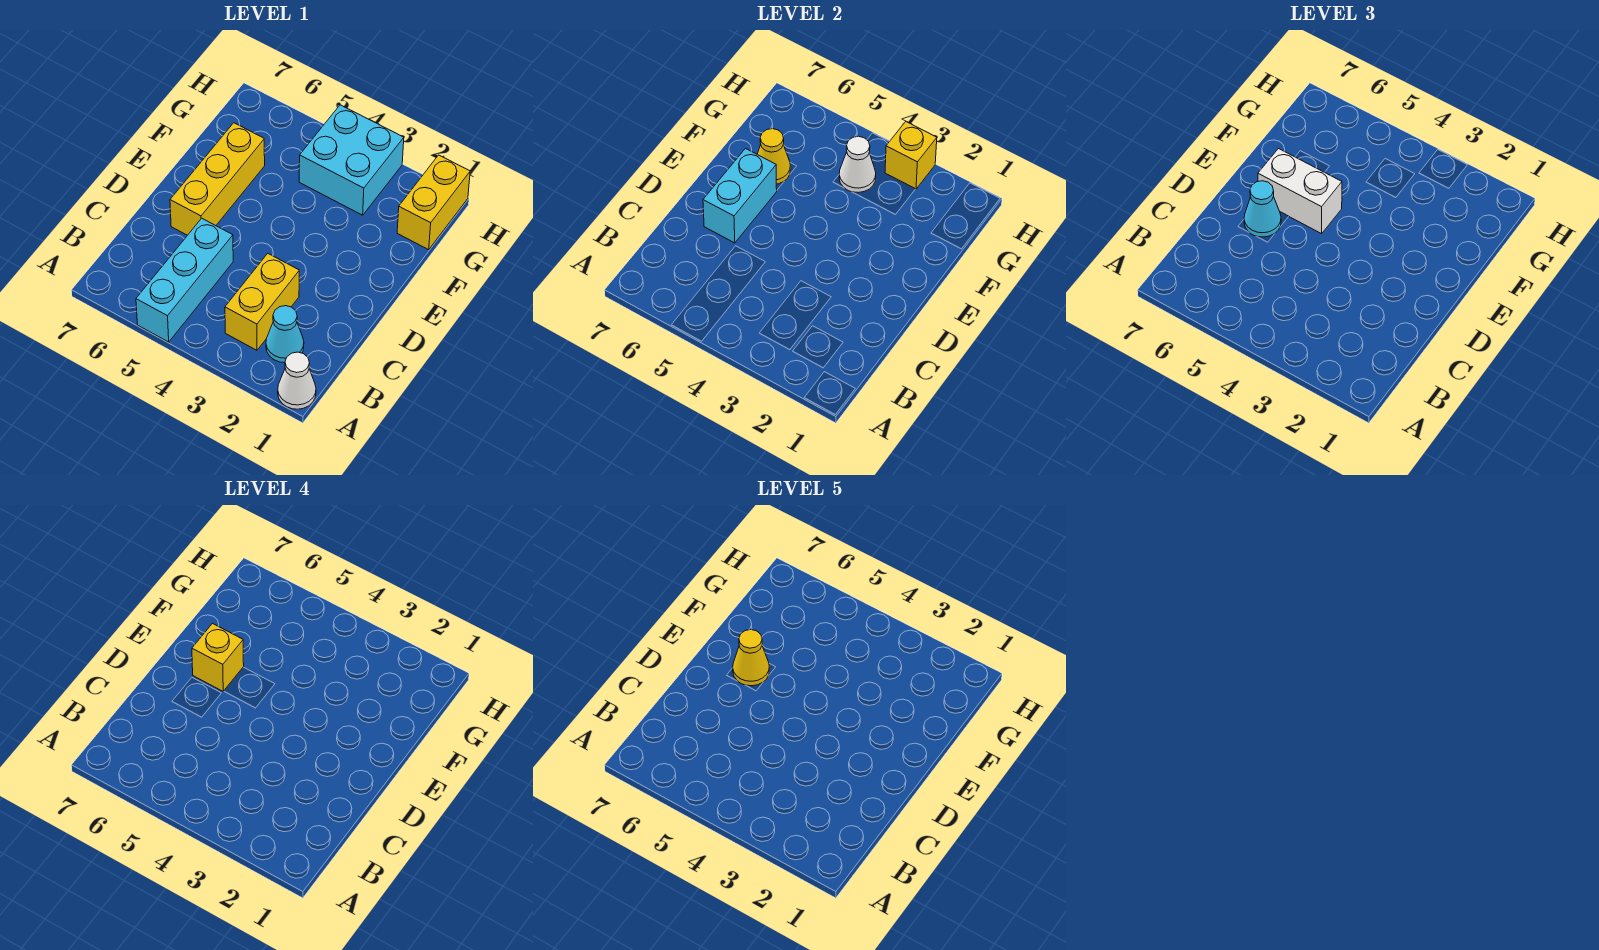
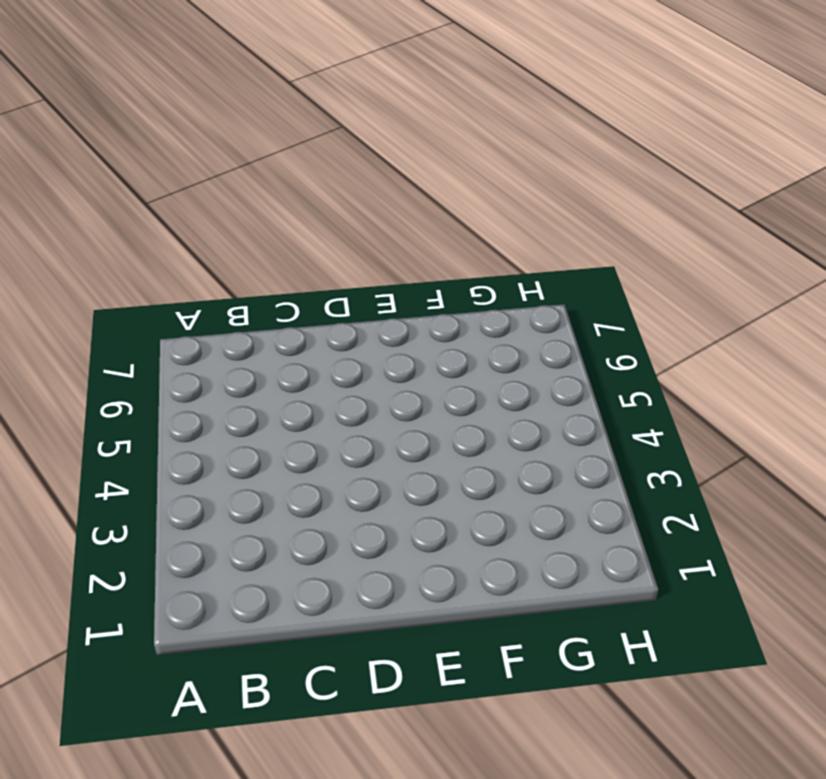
none -> white 1x1 cone [278,352,316,409]
none -> cyan 1x3 brick [136,218,233,342]
none -> cyan 1x1 cone [266,306,304,363]

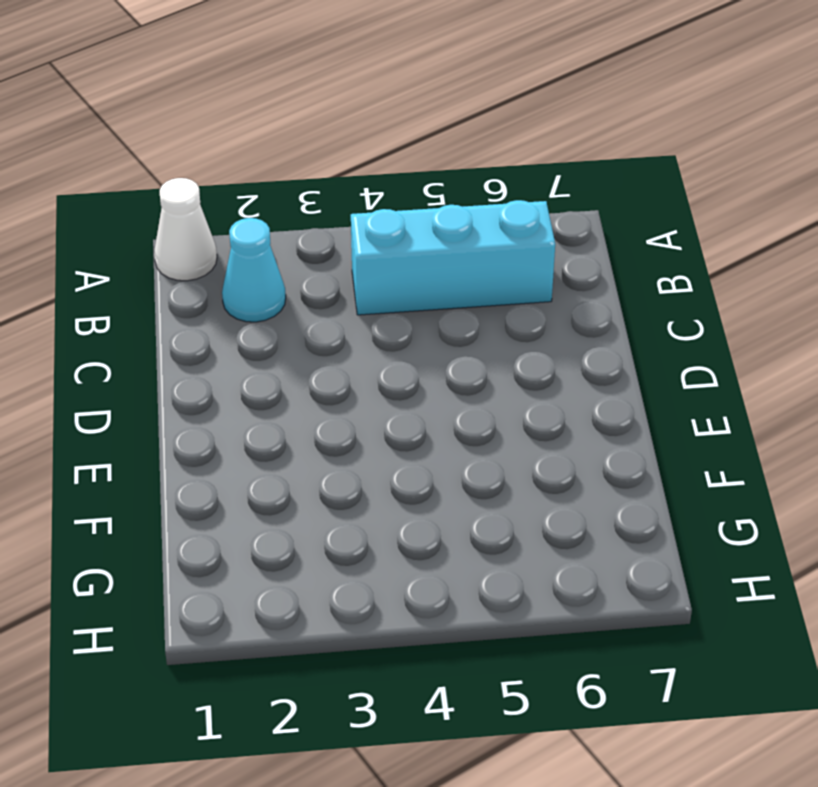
cyan 1x3 brick [351,200,555,315] -> cyan 1x3 brick turned to [136,218,233,342]
none -> yellow 1x2 brick [225,254,299,350]
none -> yellow 1x3 brick [170,123,265,235]
none -> yellow 1x2 brick [397,155,470,250]

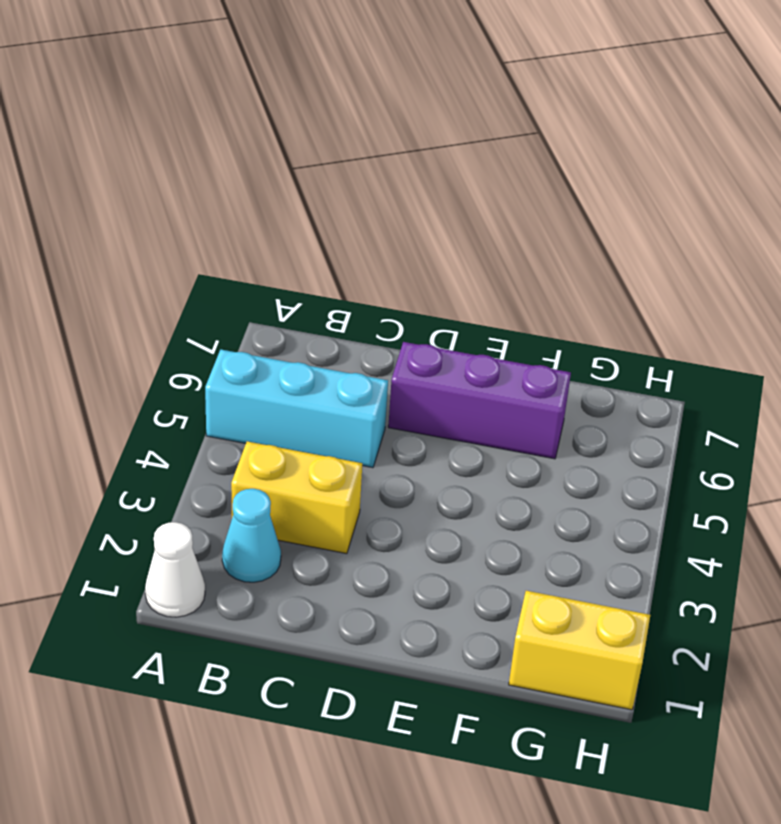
purple 1x3 brick [388,342,571,459] -> yellow 1x3 brick [170,123,265,235]
none -> cyan 2x2 brick [299,105,404,215]
none -> cyan 1x2 brick [703,149,777,243]
none -> yellow 1x1 cone [757,129,790,184]

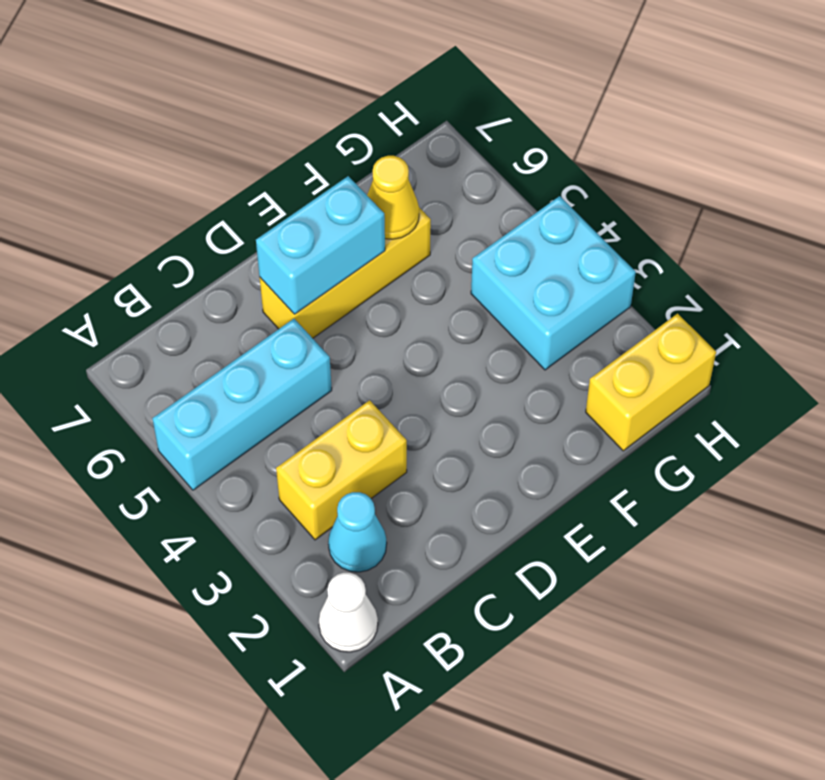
none -> white 1x1 cone [839,136,876,193]
none -> yellow 1x1 brick [885,122,937,189]
none -> cyan 1x1 cone [1244,181,1281,237]

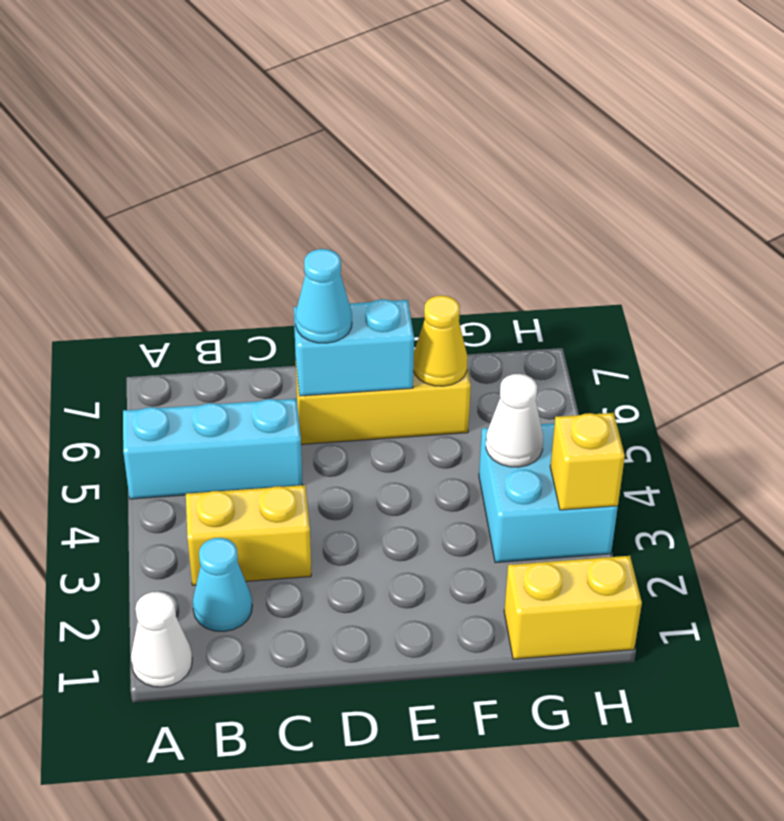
none -> white 1x2 brick [1258,149,1342,234]
none -> yellow 1x1 brick [192,624,244,691]
none -> yellow 1x1 cone [733,630,769,686]

